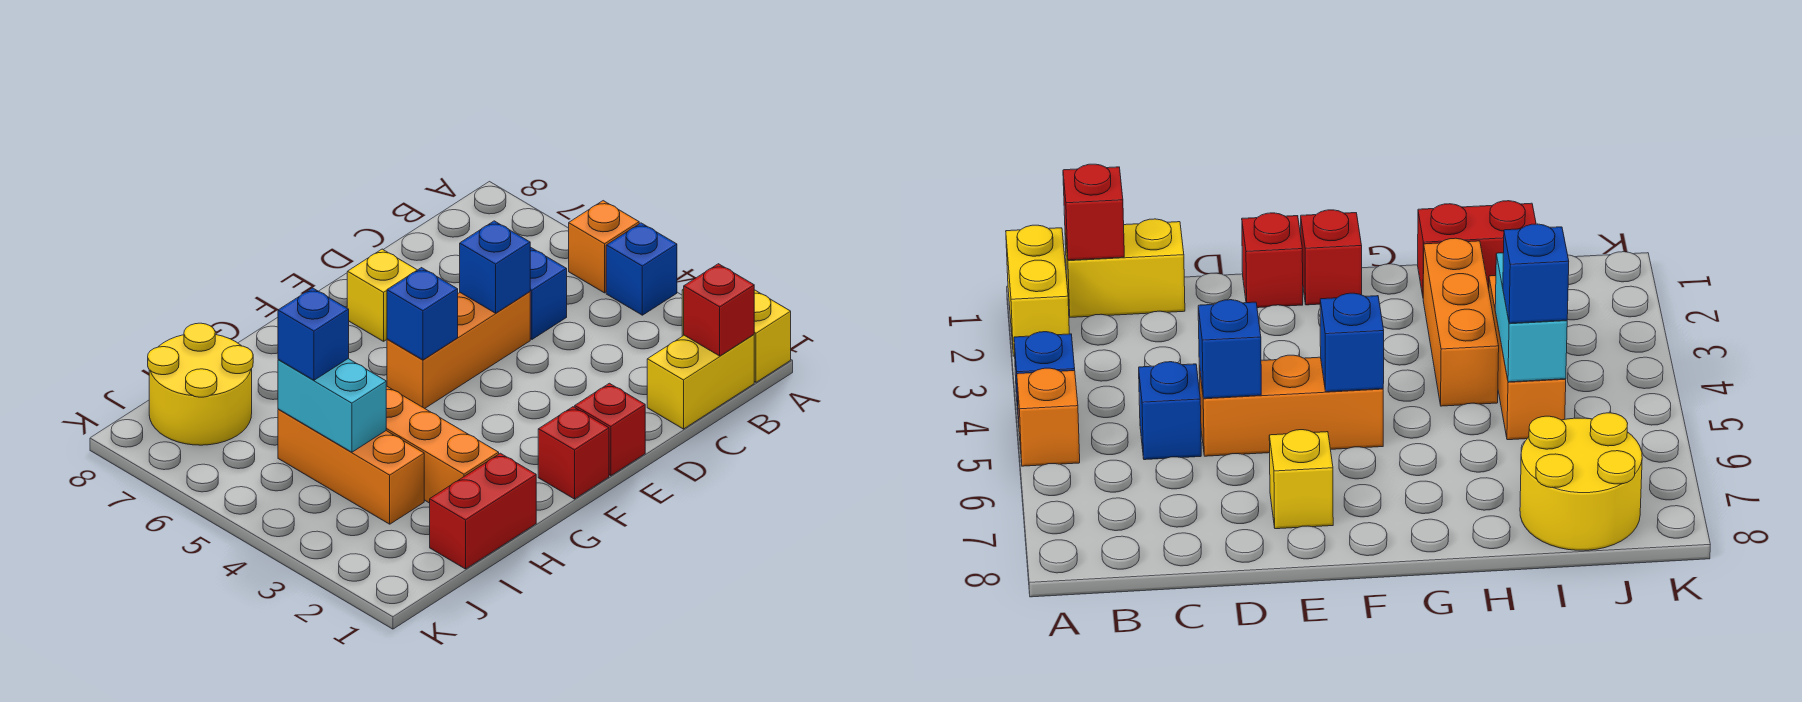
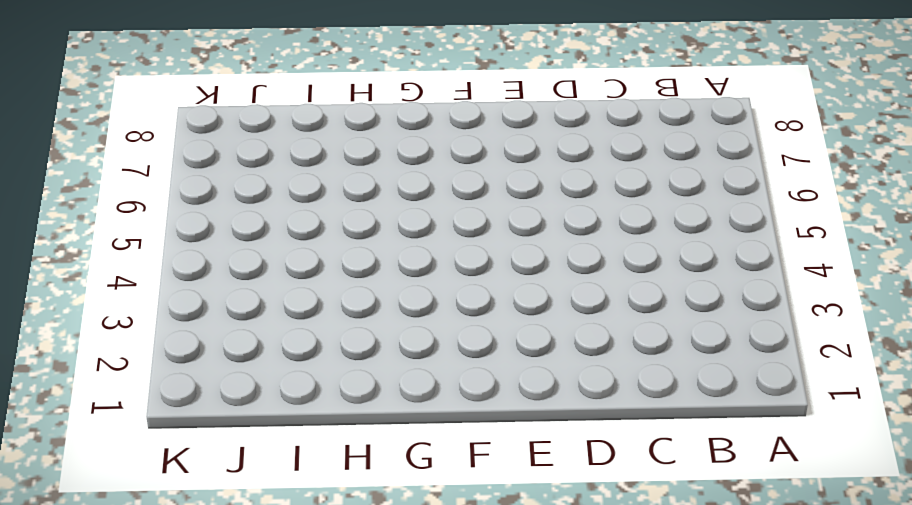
none -> yellow 1x2 brick [682,289,791,382]
none -> blue 1x1 brick [606,223,677,315]
none -> orange 1x1 brick [569,201,639,293]

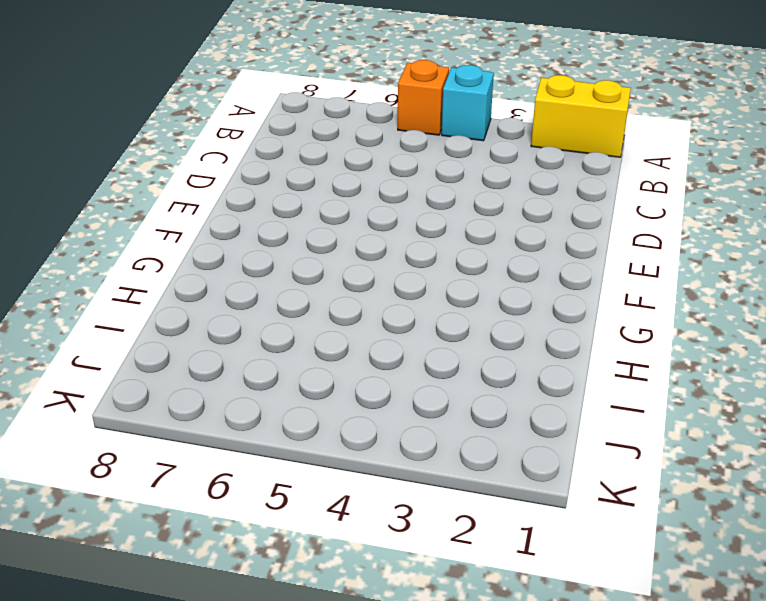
cyan 1x1 brick [442,65,494,141] -> blue 1x1 brick [606,223,677,315]
none -> yellow 1x2 brick [647,335,754,429]
none -> blue 1x1 brick [530,247,567,339]
none -> orange 1x3 brick [387,292,530,408]

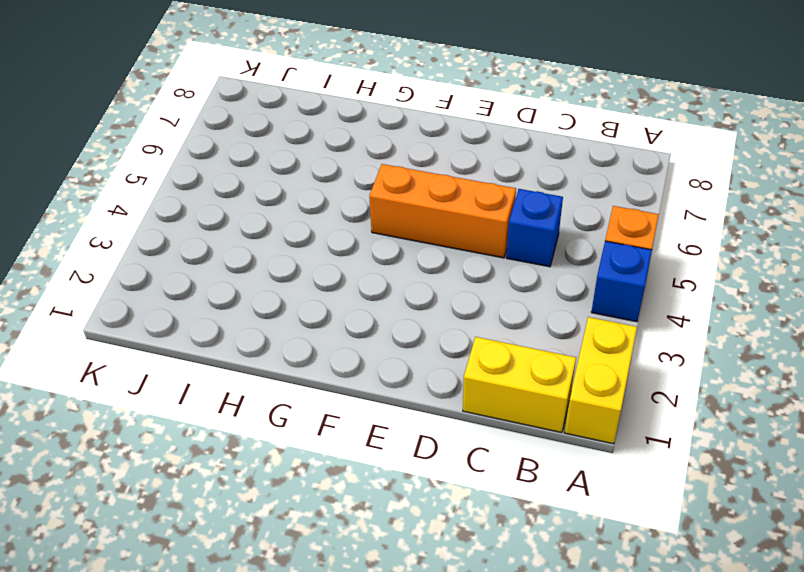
none -> red 1x1 brick [575,383,645,476]
none -> yellow 1x1 brick [347,249,417,341]
none -> red 1x1 brick [538,407,609,499]

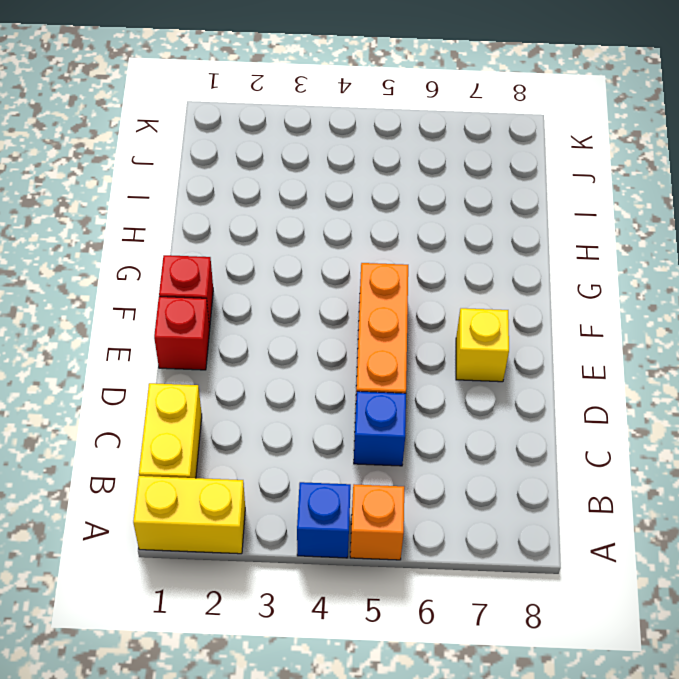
none -> red 1x2 brick [430,453,536,569]
none -> orange 1x3 brick [386,386,499,503]
none -> orange 1x3 brick [278,409,424,524]

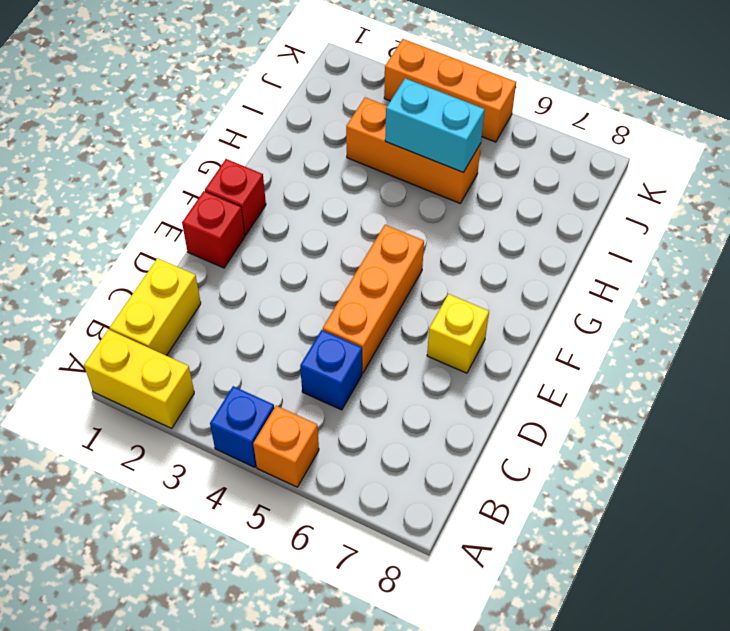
orange 1x3 brick [384,39,516,142] -> orange 1x3 brick moved to [386,386,499,503]
none -> red 1x2 brick [430,453,536,569]
none -> yellow 2x2 round brick [148,323,253,445]
none -> red 1x1 brick [684,264,754,356]

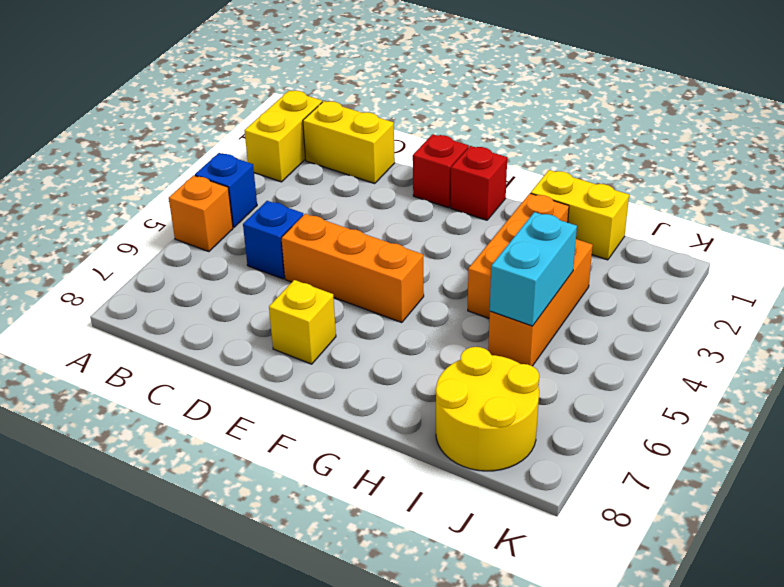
yellow 1x2 brick [531,170,629,260] -> red 1x2 brick [430,453,536,569]
none -> red 1x1 brick [684,264,754,356]
none -> blue 1x1 brick [460,221,530,313]
none -> blue 1x1 brick [387,268,458,360]

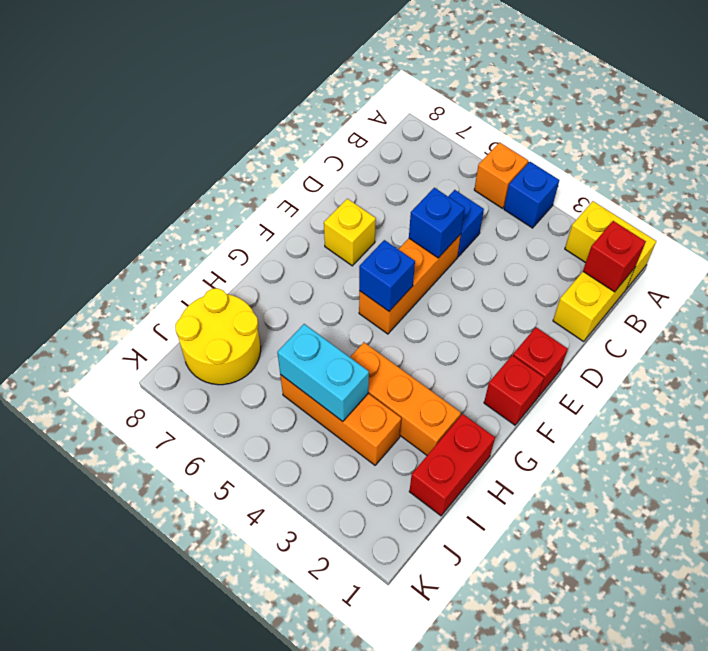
none -> blue 1x1 brick [278,288,349,380]

